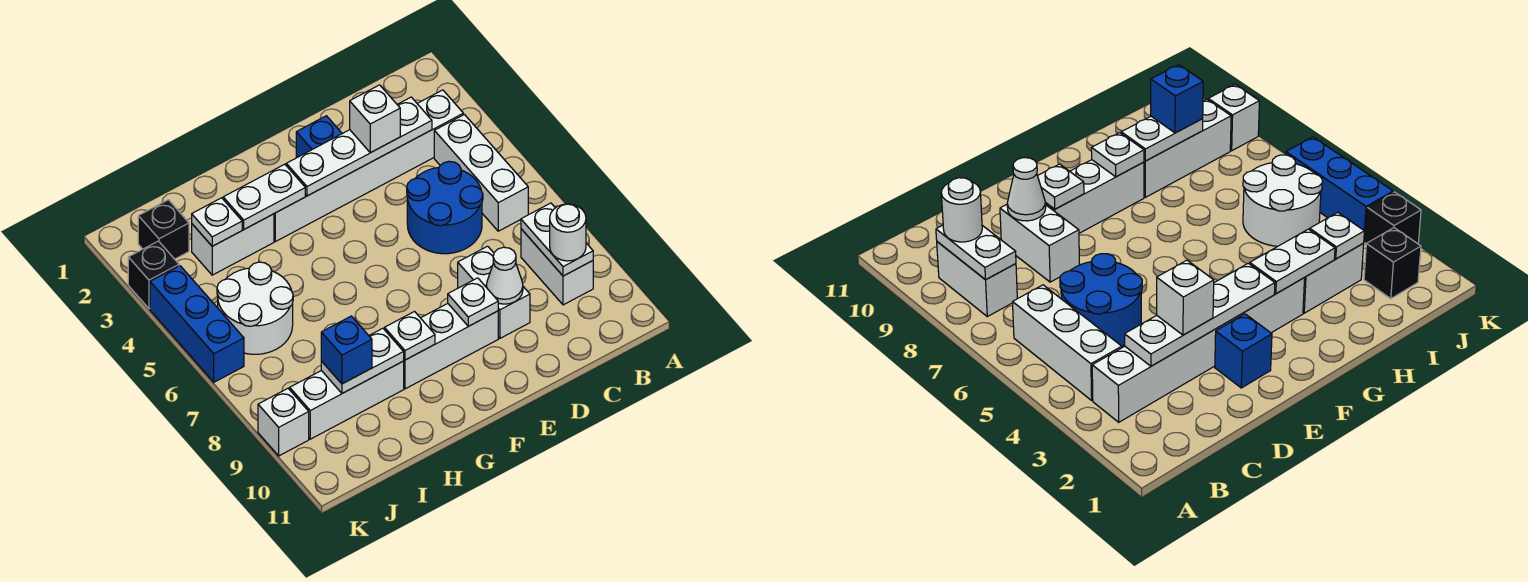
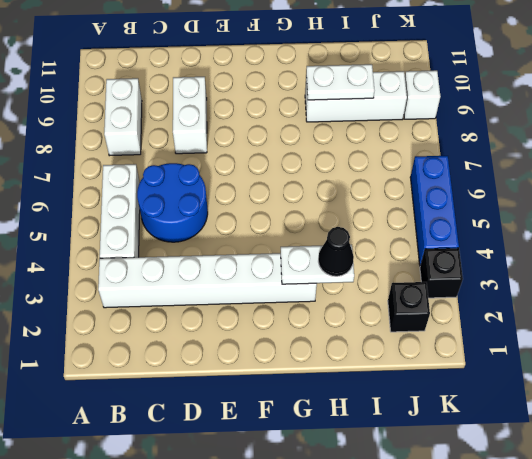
black 1x1 cone [318,227,354,276] -> none
none -> blue 1x1 brick [296,116,342,158]
none -> white 1x3 brick [404,304,498,389]
none -> white 1x2 brick [192,214,274,275]

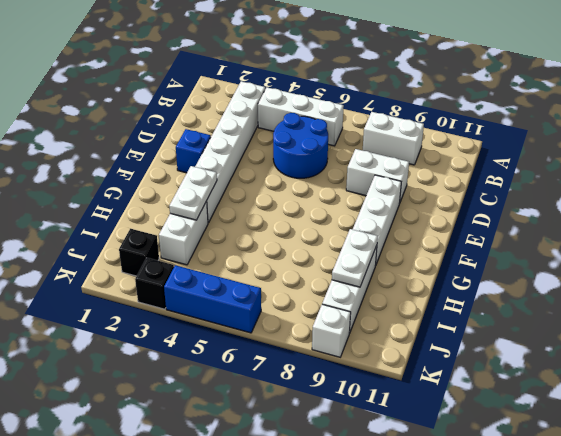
none -> white 2x2 round brick [217,262,293,354]
none -> white 1x2 plate [521,203,593,276]
none -> white 1x4 plate [286,97,432,196]

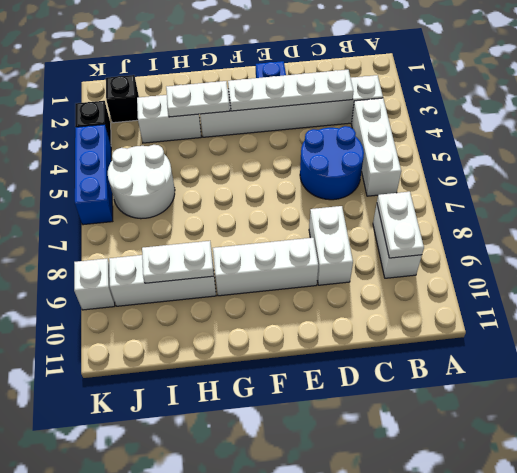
none -> white 1x1 cone [486,247,523,304]
none -> white 1x1 plate [448,278,498,326]
none -> white 1x1 plate [384,312,435,360]

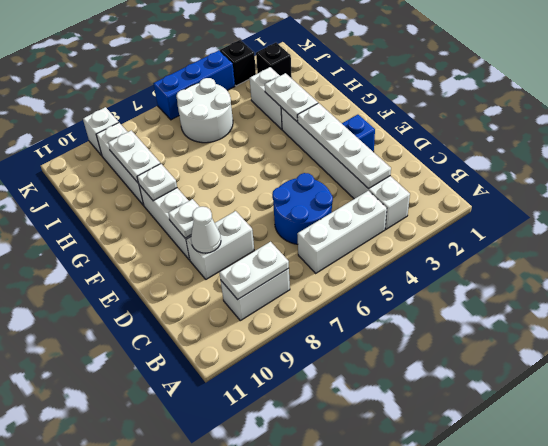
none -> white 1x1 plate [192,198,242,246]
none -> white 1x1 round brick [550,204,586,261]
none -> white 1x1 brick [350,85,400,153]

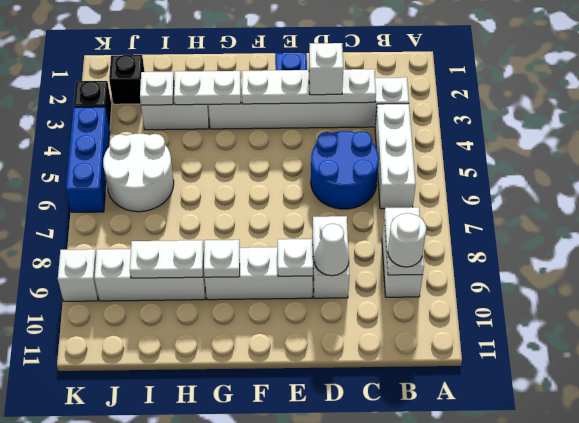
none -> blue 1x1 brick [321,316,372,384]

